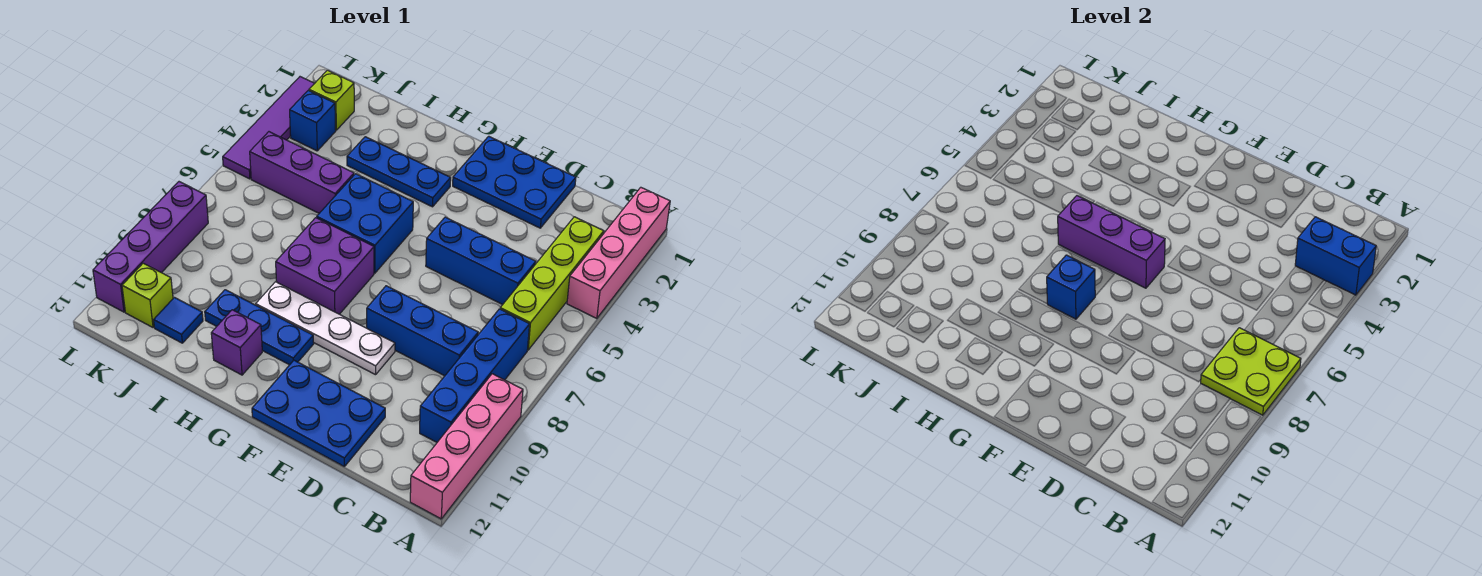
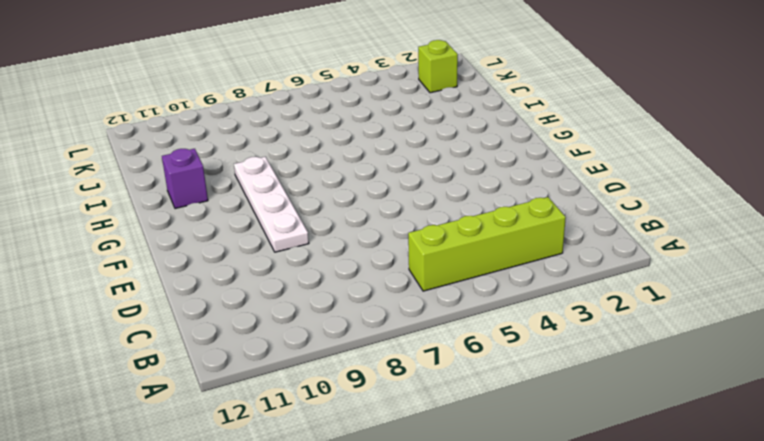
none -> pink 1x4 brick [567,187,670,318]
none -> pink 1x4 brick [410,374,523,519]
none -> blue 1x4 brick [420,309,530,442]

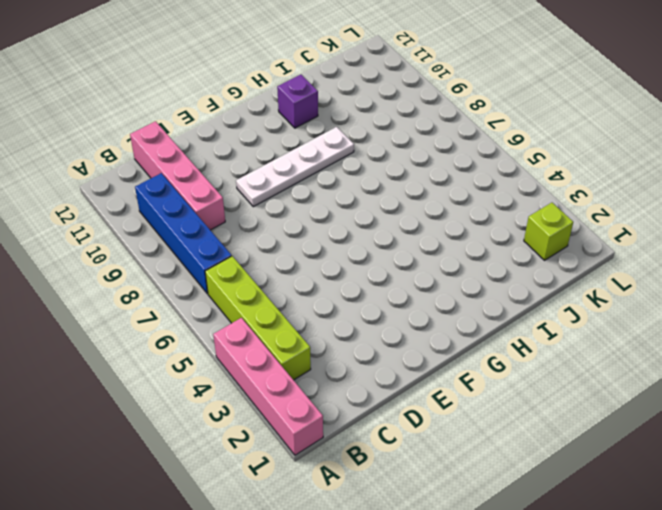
pink 1x4 brick [130,121,225,230] -> pink 1x4 brick moved to [410,374,523,519]
none -> blue 1x3 brick [426,217,536,305]
none -> blue 1x3 brick [367,286,478,376]
none -> blue 2x3 plate [453,136,576,228]

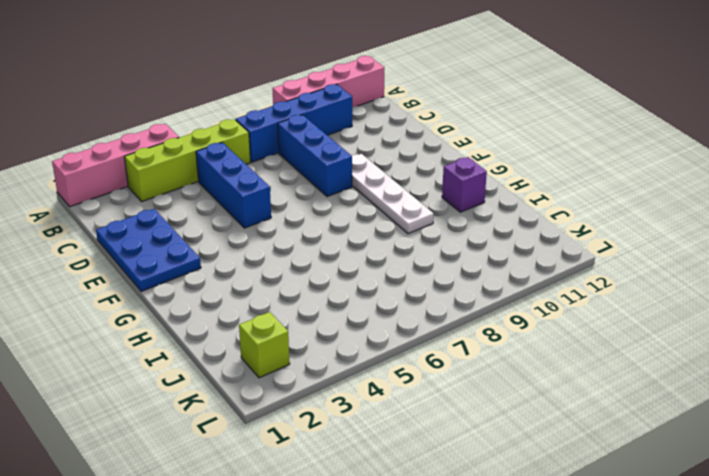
none -> blue 2x3 plate [252,360,385,467]
none -> blue 1x3 plate [347,137,451,207]
none -> blue 2x2 brick [317,174,413,273]

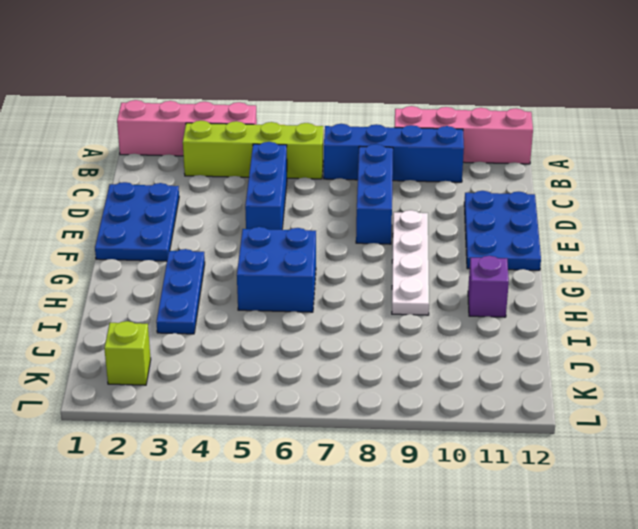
none -> purple 2x2 brick [276,218,374,314]
none -> blue 1x3 plate [205,290,314,365]
none -> purple 1x3 brick [250,132,354,213]

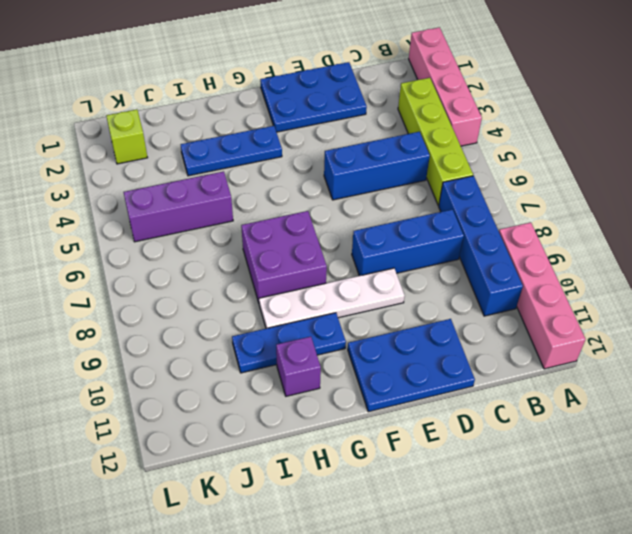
none -> blue 2x2 brick [317,174,413,273]
none -> blue 1x1 tile [154,297,203,343]
none -> blue 1x1 brick [290,90,336,151]

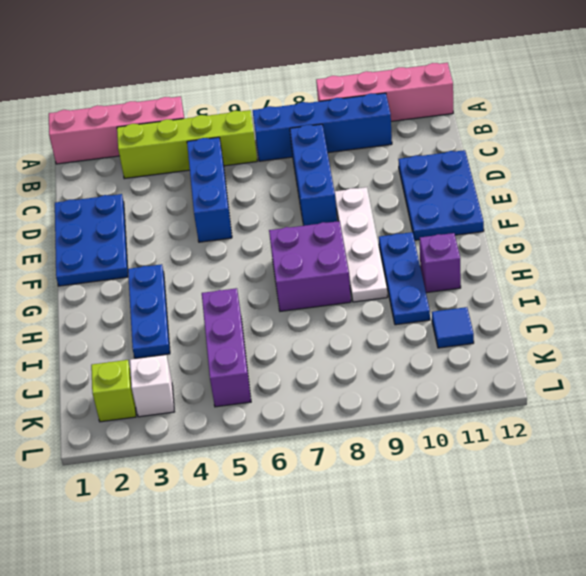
white 1x1 brick [130,355,174,417] -> blue 1x1 brick [290,90,336,151]
none -> blue 2x2 brick [317,174,413,273]
none -> lime 1x1 brick [122,263,173,327]
none -> purple 1x4 tile [223,77,315,179]

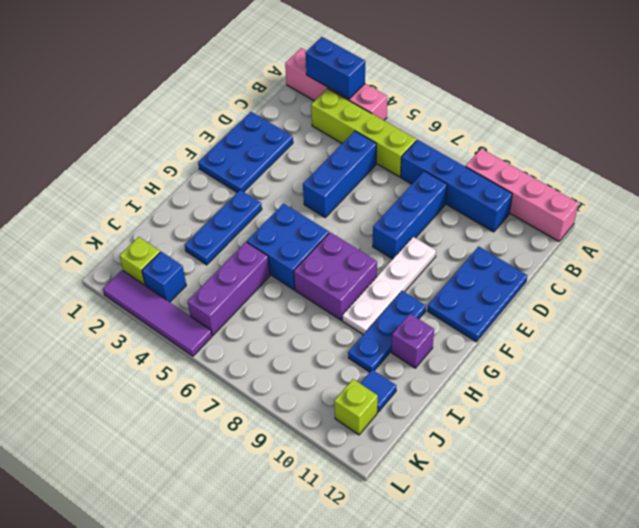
blue 1x2 brick [305,37,365,99] -> blue 1x2 brick turned to [1295,217,1376,295]
none -> purple 1x4 brick [93,182,208,312]
none -> lime 2x2 plate [1201,328,1301,415]
none -> purple 1x3 brick [1058,196,1165,288]

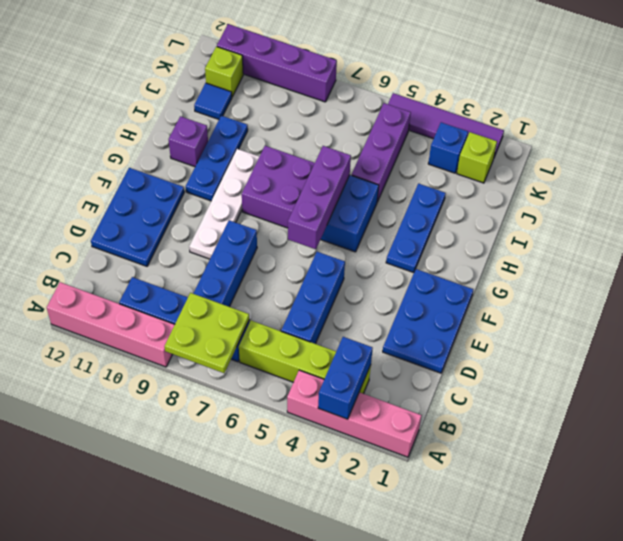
none -> blue 1x1 brick [1047,255,1095,319]

